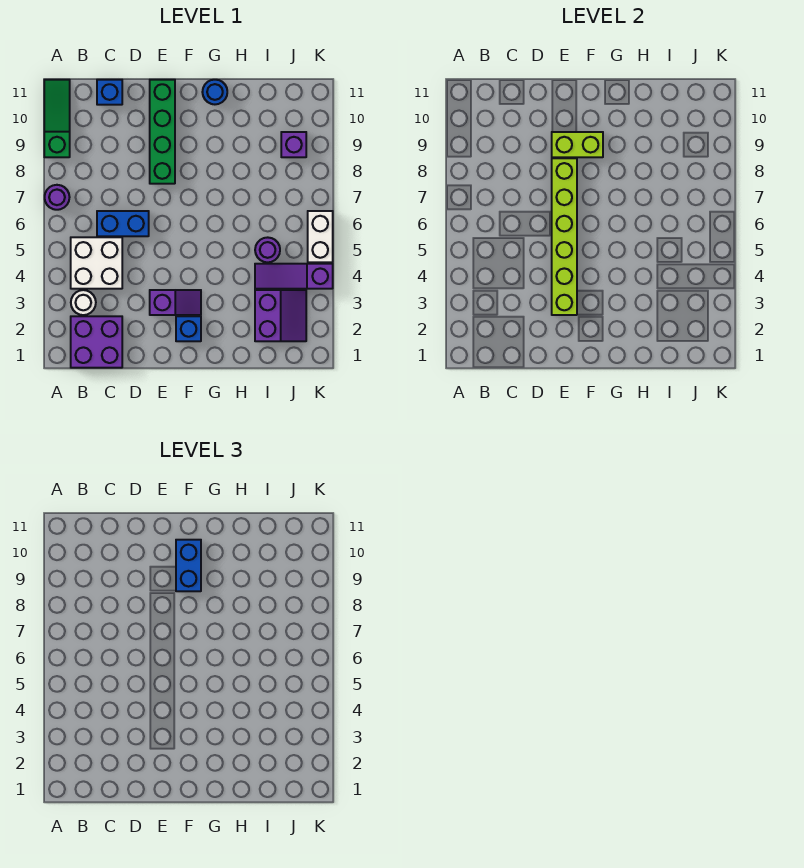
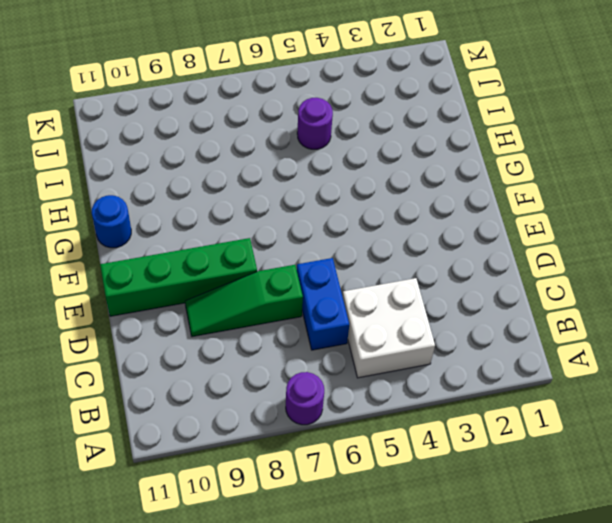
green 1x3 slope [185,265,303,337] -> green 1x3 slope moved to [44,80,70,157]
none -> purple 2x2 brick [71,316,122,368]
none -> white 1x1 round brick [71,290,96,315]
none -> blue 1x1 brick [97,80,122,105]

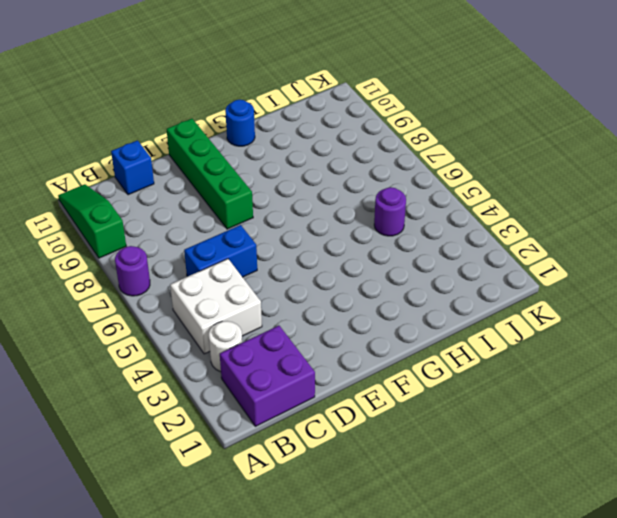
none -> purple 1x2 slope [150,290,201,315]
none -> blue 1x1 brick [176,316,201,341]
none -> purple 2x2 slope [255,290,306,341]

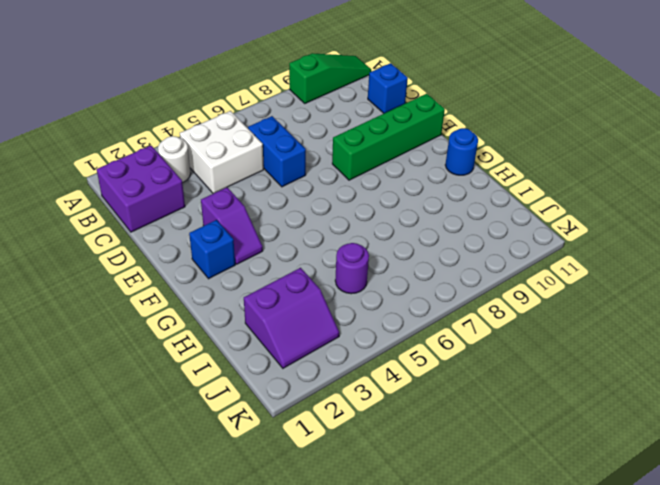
none -> purple 1x1 round brick [45,185,70,210]
none -> purple 1x3 slope [255,264,333,289]
none -> purple 1x1 brick [281,132,306,157]

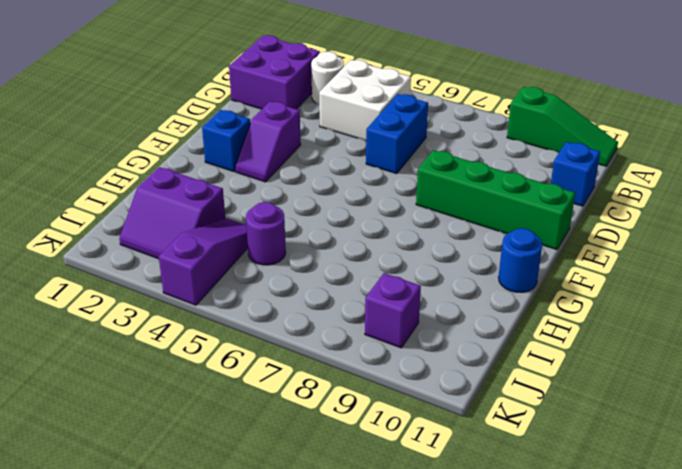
none -> purple 1x1 round brick [45,185,70,210]
none -> white 1x2 brick [308,211,333,262]
none -> lime 1x6 brick [552,158,577,315]

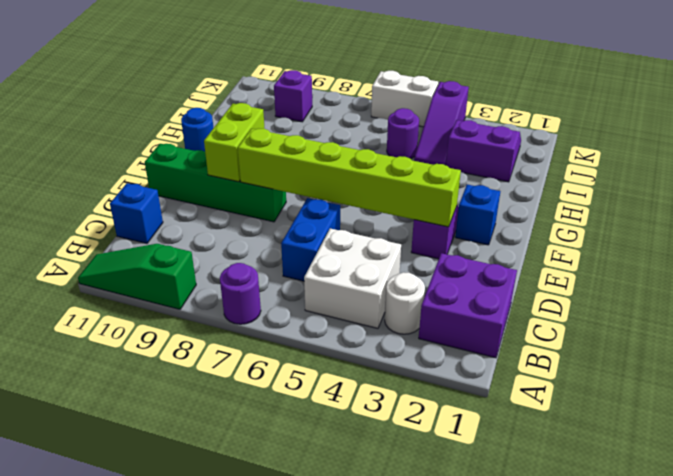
none -> blue 1x2 brick [176,540,201,591]

